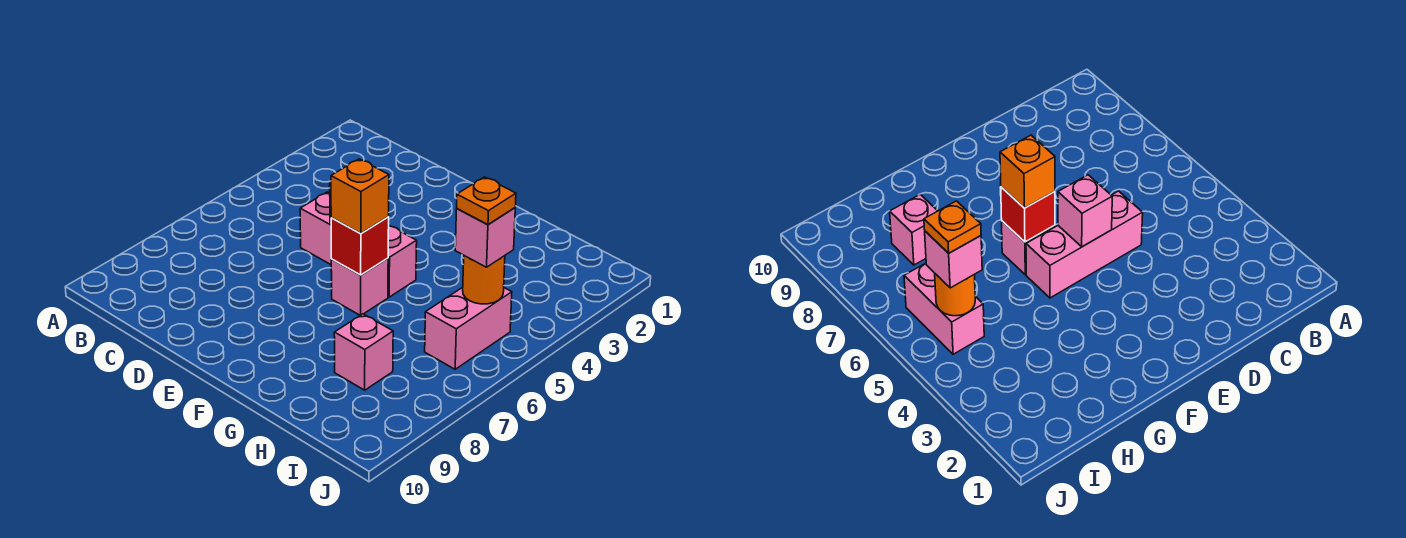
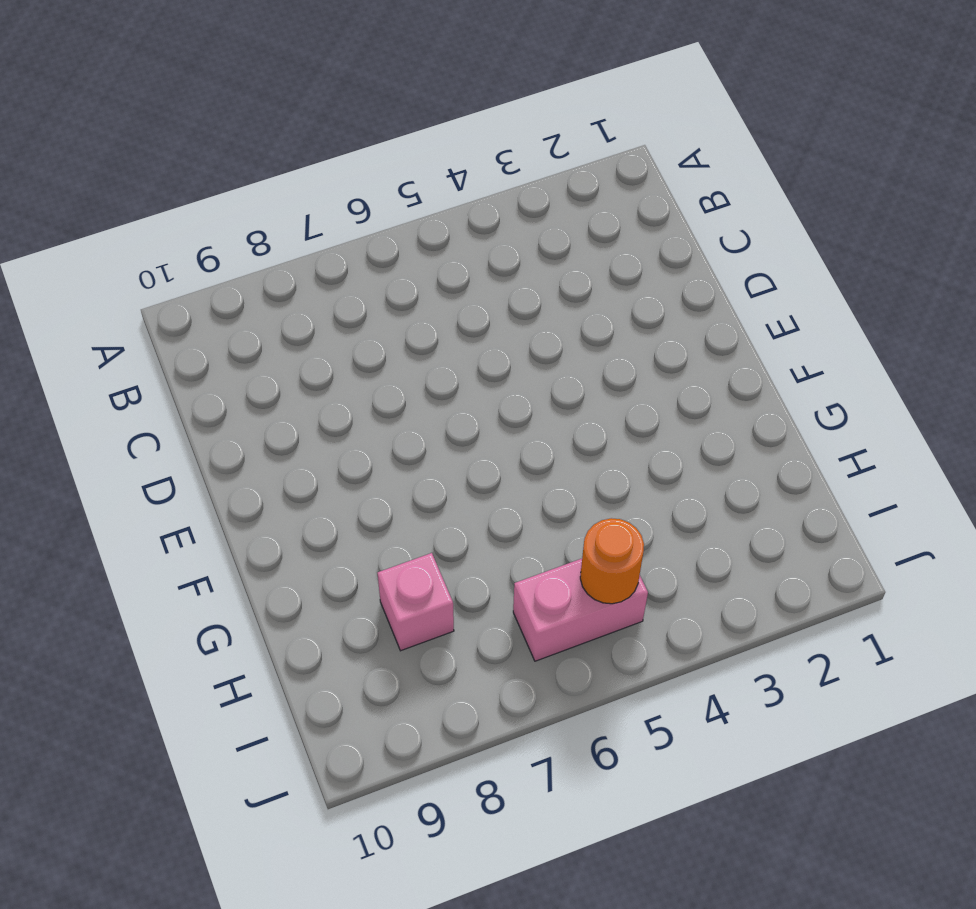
none -> pink 1x3 brick [300,192,417,297]
none -> pink 1x1 brick [331,258,388,315]

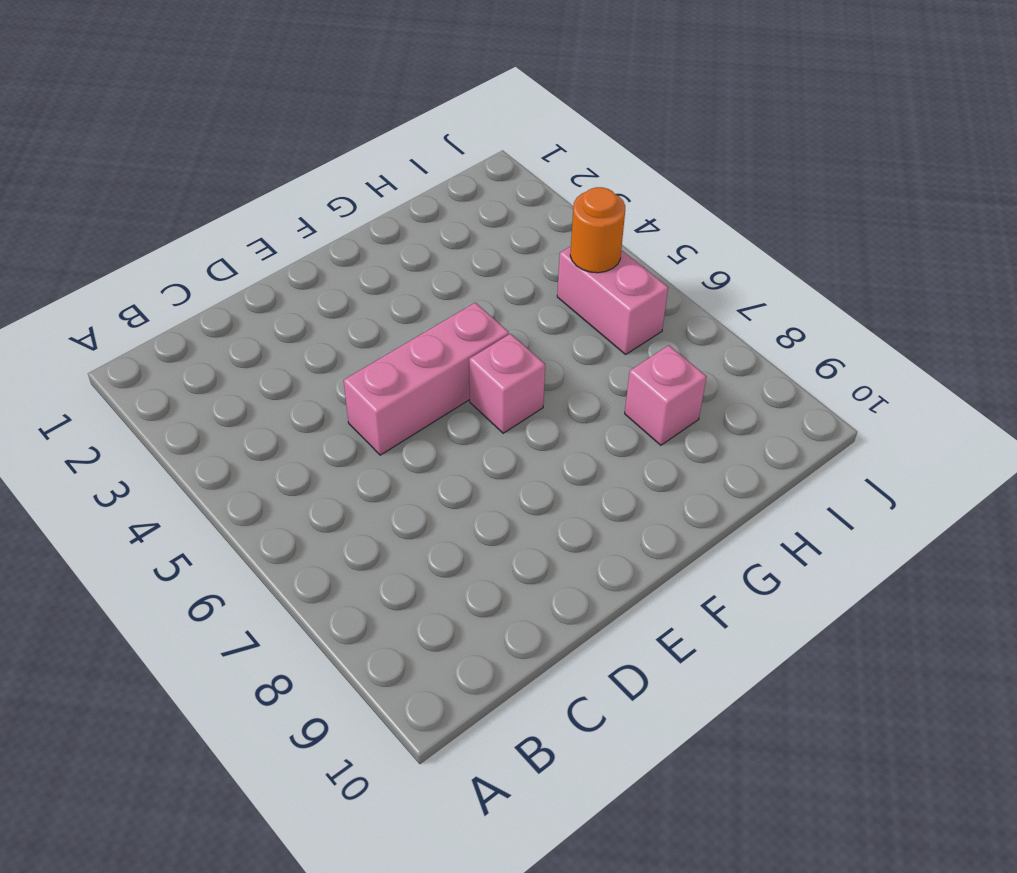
none -> pink 1x1 brick [1058,175,1112,247]
none -> red 1x1 brick [331,217,389,275]

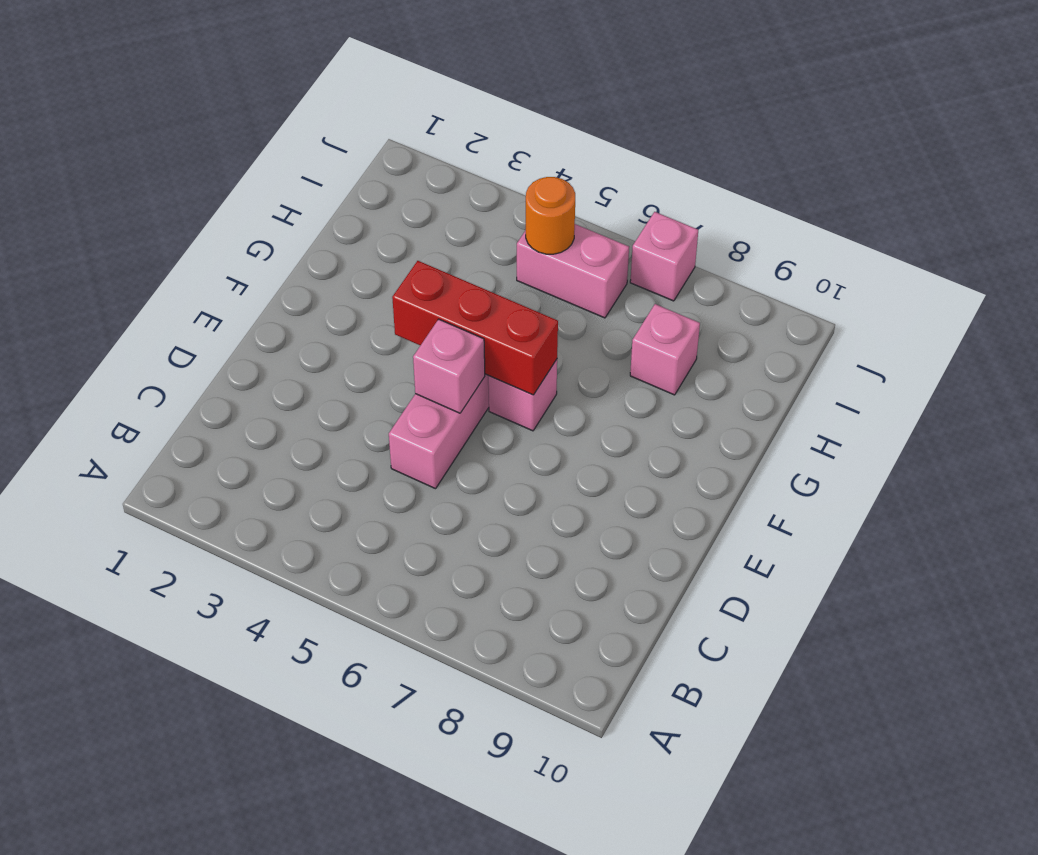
red 1x3 brick [392,261,558,395] -> red 1x1 brick [331,217,389,275]
pink 1x1 brick [630,212,698,301] -> pink 1x1 brick moved to [455,208,515,267]
none -> orange 1x1 brick [331,159,389,233]
none -> orange 1x1 plate [457,177,516,224]

